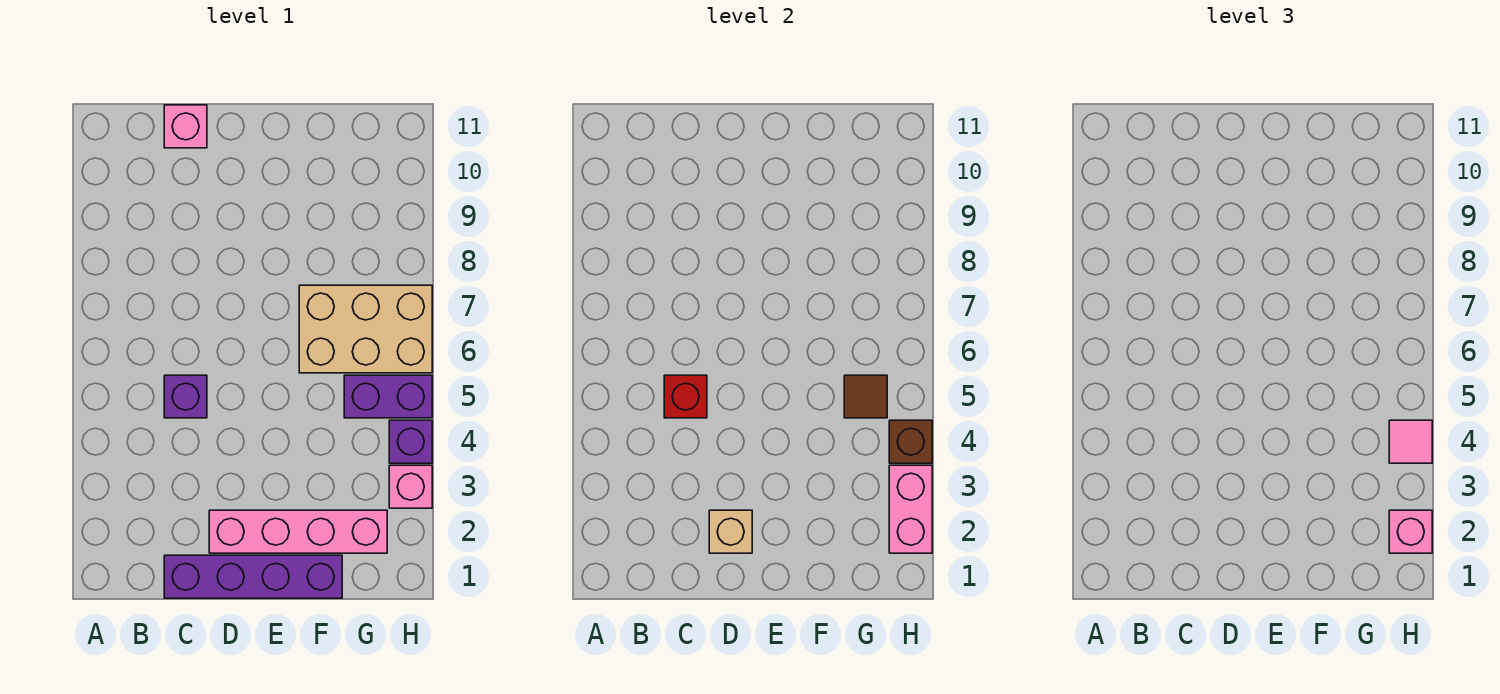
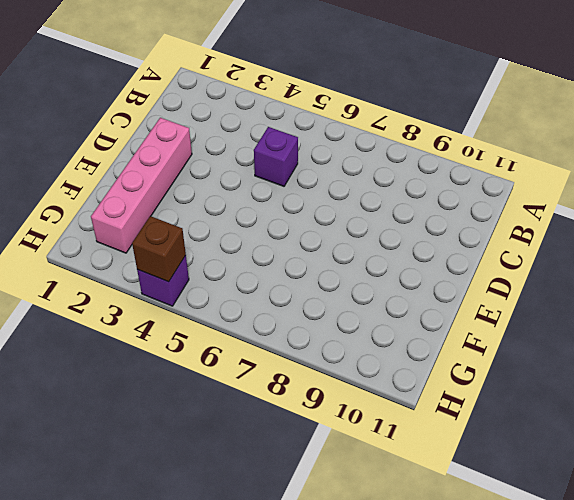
none -> purple 1x4 brick [164,555,342,598]
none -> pink 1x1 brick [164,105,207,148]
none -> tan 2x3 brick [299,285,432,373]

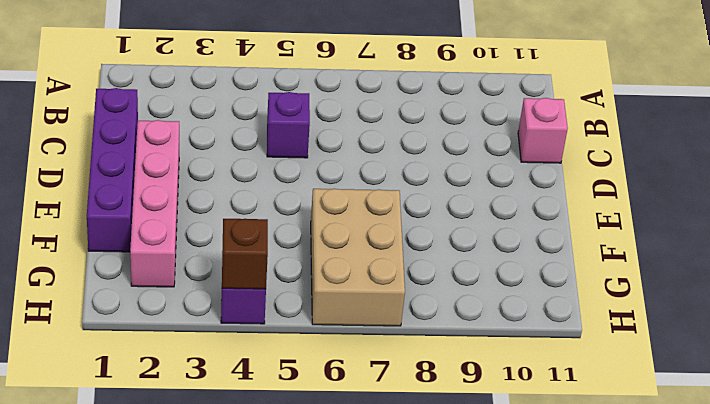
none -> purple 1x2 brick [344,375,432,418]
none -> pink 1x1 brick [389,465,432,508]
none -> red 1x1 brick [664,375,707,418]

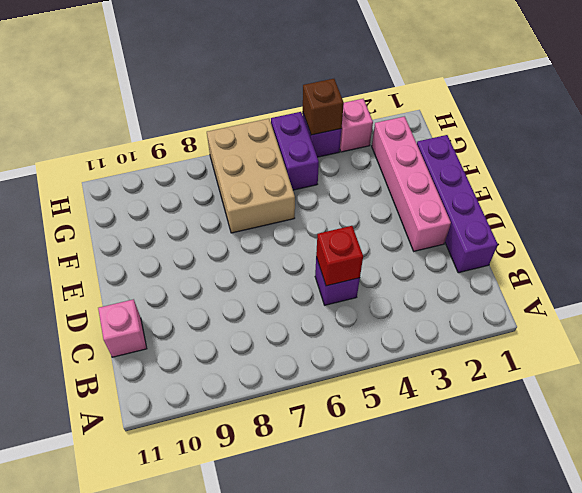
none -> tan 1x1 brick [709,510,752,553]
none -> brown 1x1 tile [844,375,887,418]
none -> pink 1x2 brick [889,465,932,553]

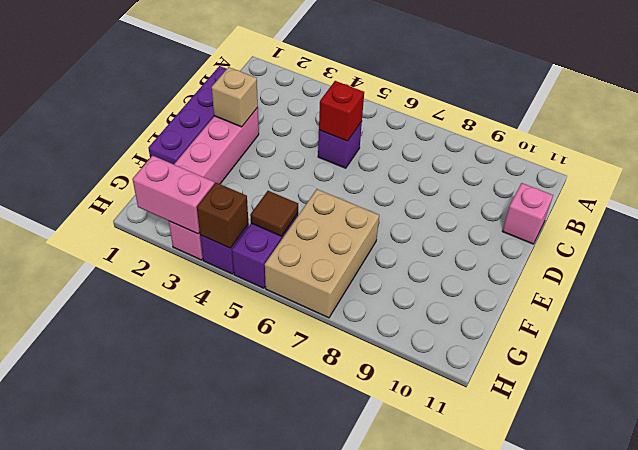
none -> pink 1x1 brick [1389,510,1432,553]
none -> pink 1x1 tile [1389,420,1432,463]

